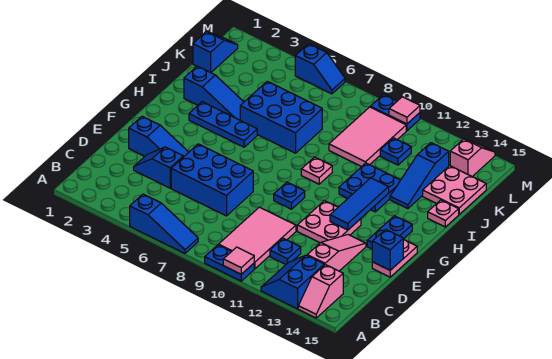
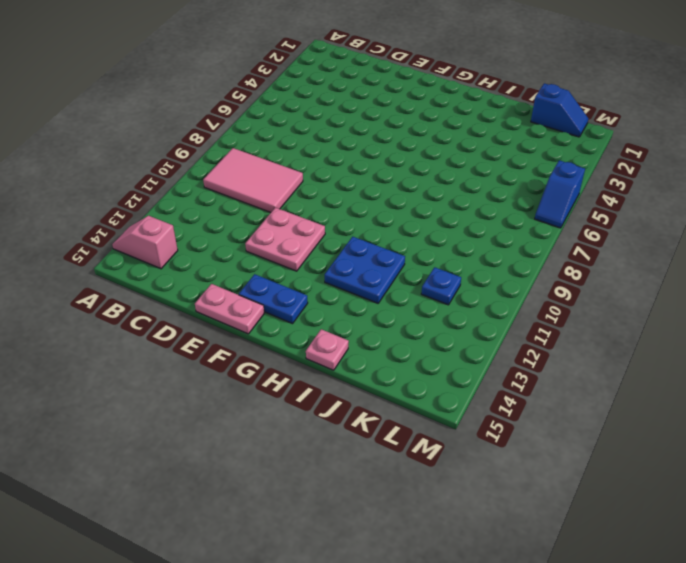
none -> blue 1x3 slope [130,194,198,253]
none -> blue 1x2 plate [205,245,254,281]
none -> blue 2x2 slope [261,255,325,309]
none -> blue 1x1 plate [270,238,301,264]

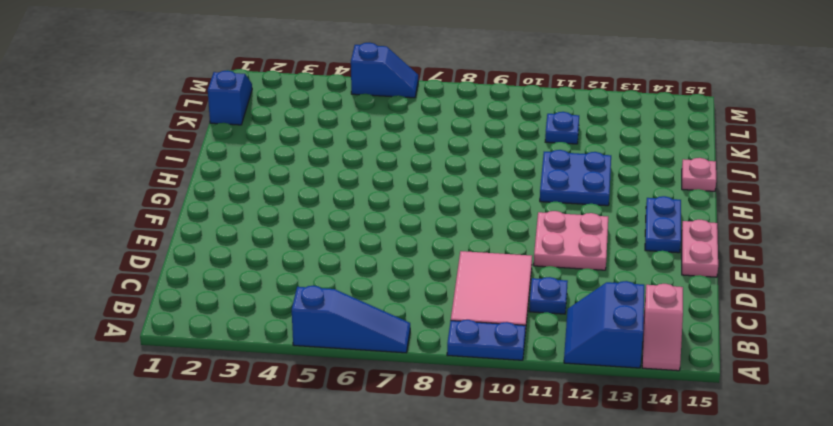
none -> pink 1x3 slope [307,235,366,271]
none -> blue 1x2 slope [134,147,183,188]
none -> blue 2x3 brick [171,144,253,216]
none -> blue 1x3 slope [129,116,189,157]

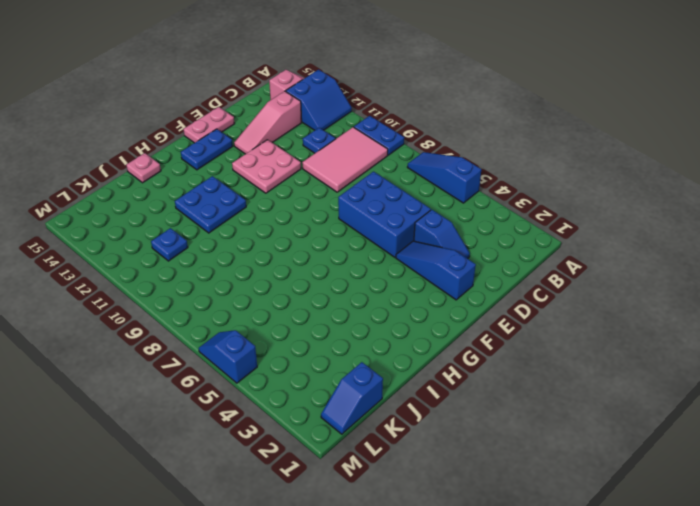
none -> blue 1x1 plate [274,182,305,209]
none -> blue 1x3 plate [189,102,257,147]
none -> pink 1x1 plate [301,157,332,184]
none -> blue 1x3 slope [184,66,244,120]

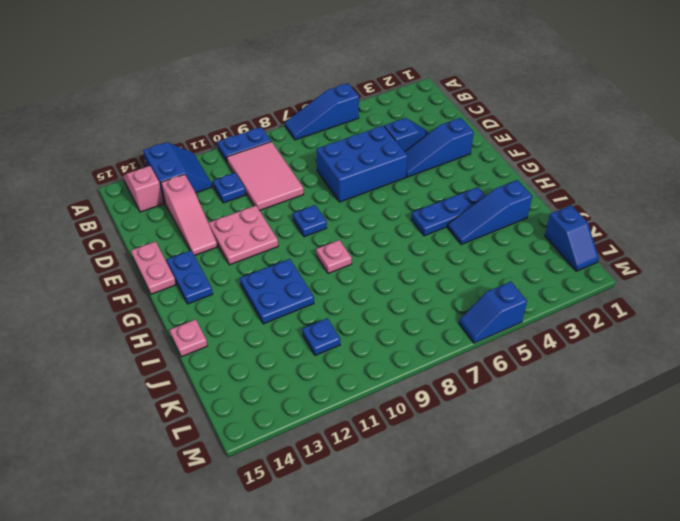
none -> blue 2x3 brick [240,81,322,153]
none -> blue 1x3 slope [390,143,449,209]
none -> pink 2x3 tile [329,107,406,167]
none -> pink 2x2 plate [423,166,486,214]

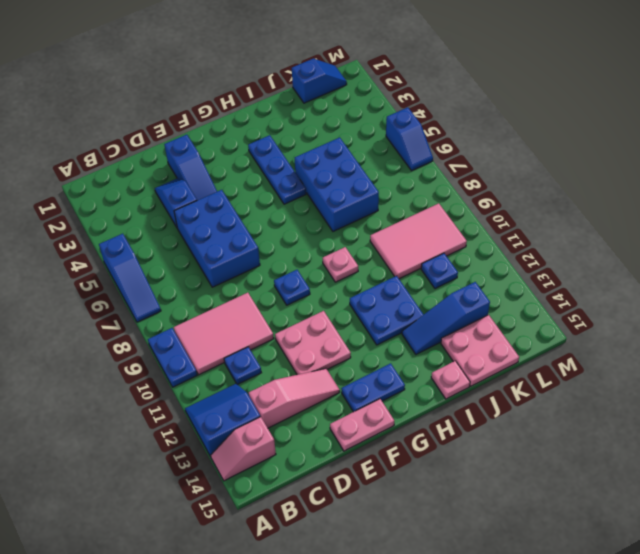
none -> blue 1x3 slope [184,66,244,120]
none -> pink 1x2 slope [450,139,495,177]
none -> blue 1x2 plate [370,94,420,131]
none -> pink 1x1 tile [223,247,254,274]

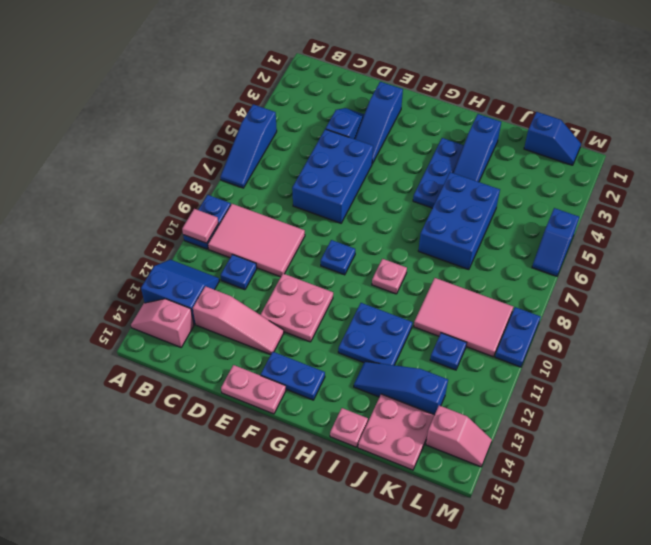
none -> blue 1x1 brick [372,229,403,270]
none -> blue 1x3 tile [330,178,389,230]
none -> pink 1x1 tile [389,97,420,124]

